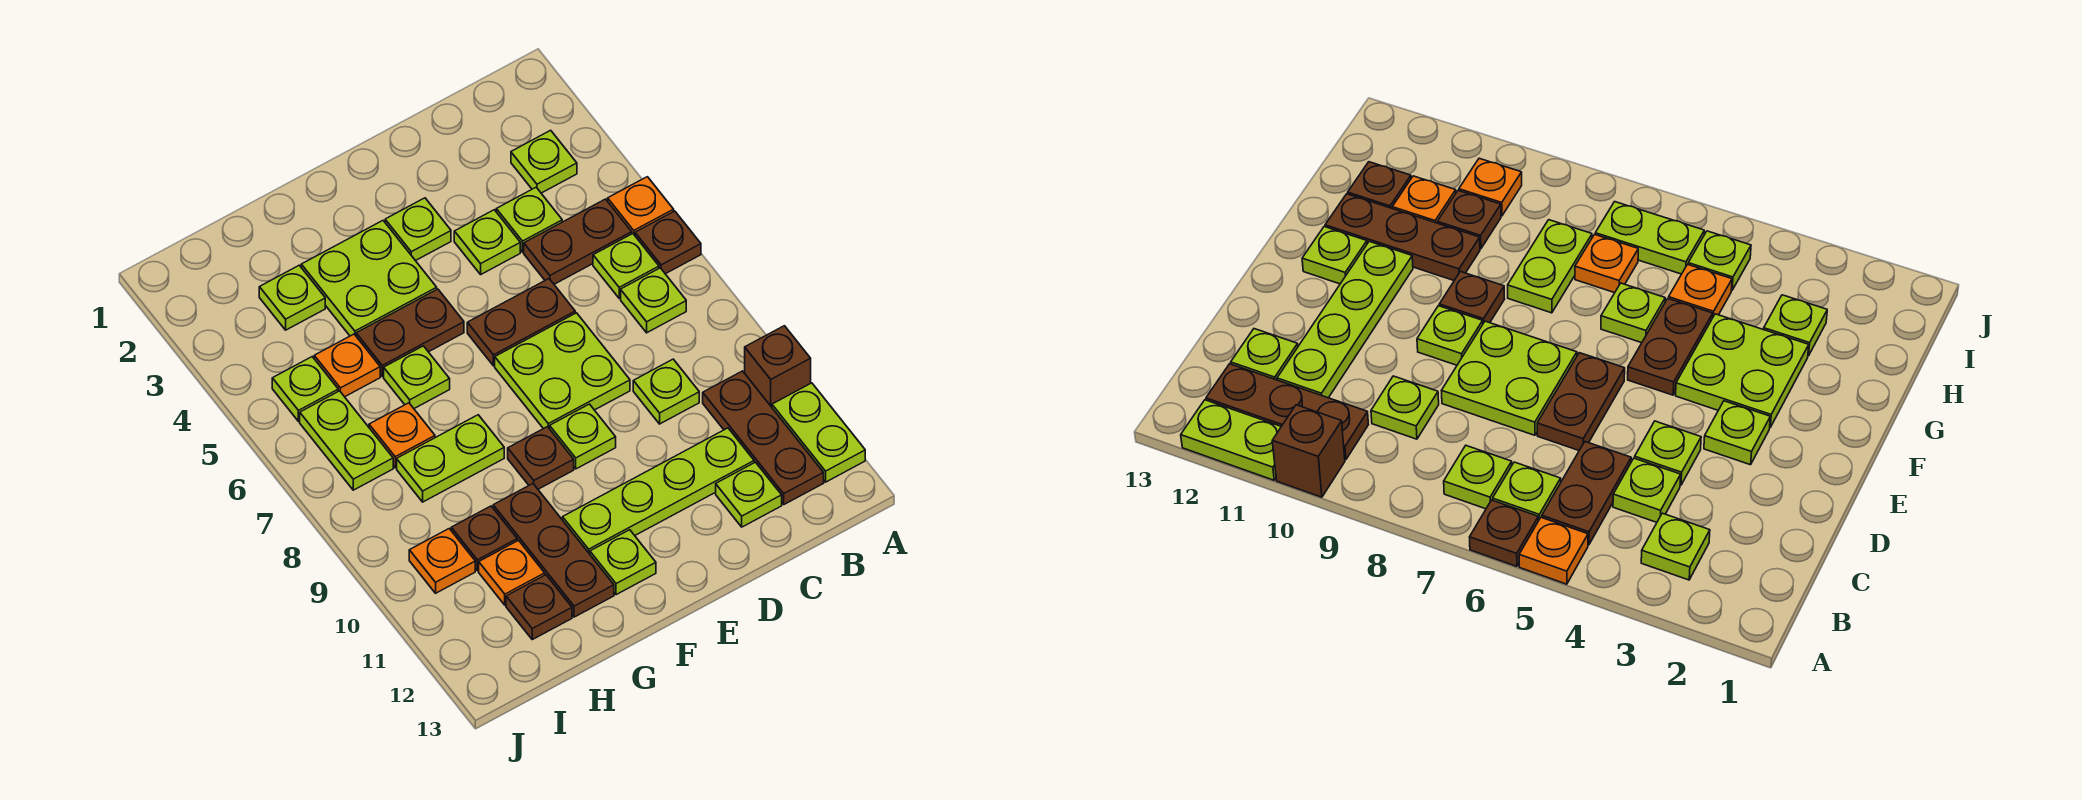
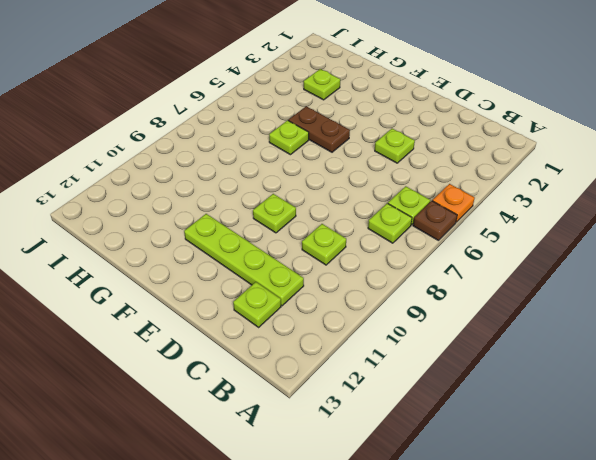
none -> brown 1x1 brick [745,326,811,407]
none -> lime 1x2 plate [772,383,865,482]
none -> lime 1x1 plate [511,130,577,193]
none -> brown 1x2 plate [524,199,632,284]

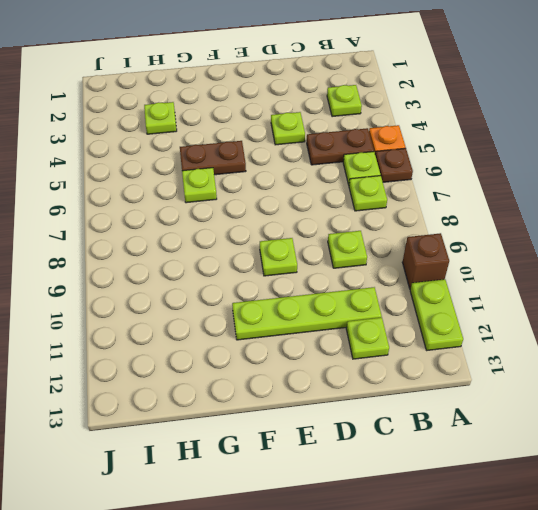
none -> brown 1x3 plate [703,371,824,504]
none -> lime 1x1 plate [496,187,562,252]
none -> brown 1x2 plate [467,279,575,366]
none -> lime 2x2 plate [495,313,630,429]

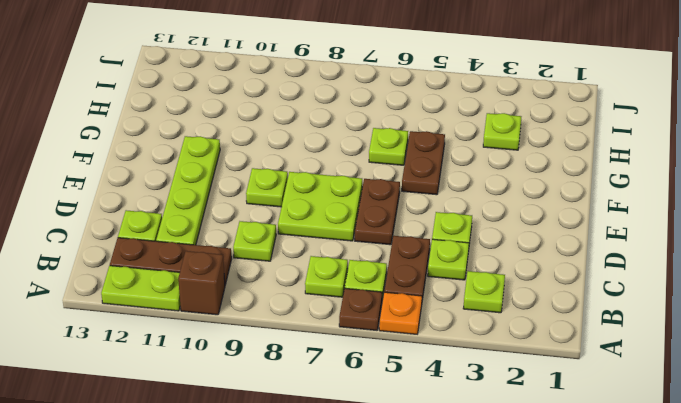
none -> lime 1x1 plate [385,198,451,261]
none -> lime 2x2 plate [301,221,437,336]
none -> brown 1x1 plate [508,427,574,489]
none -> lime 1x1 plate [590,530,656,595]

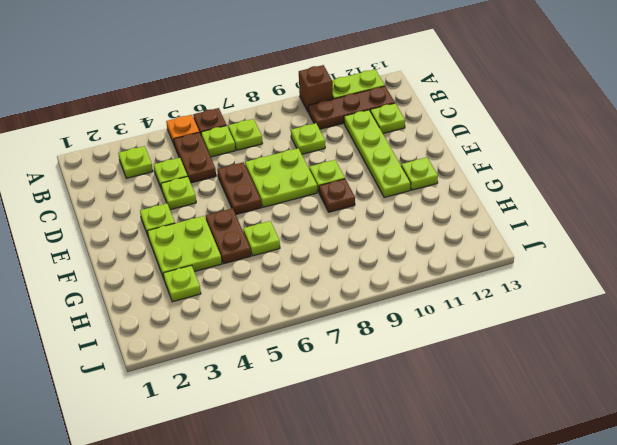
none -> lime 1x2 plate [397,415,504,502]
none -> brown 1x3 plate [493,484,614,617]
none -> orange 1x1 plate [314,334,380,397]
none -> orange 1x1 plate [369,403,435,468]

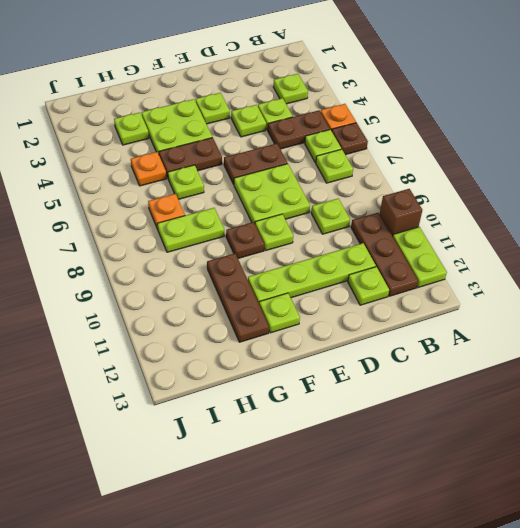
none -> brown 1x1 plate [451,506,517,571]
none -> orange 1x1 plate [479,540,545,605]
none -> brown 1x1 plate [506,575,572,640]
none -> lime 1x1 plate [272,357,338,421]

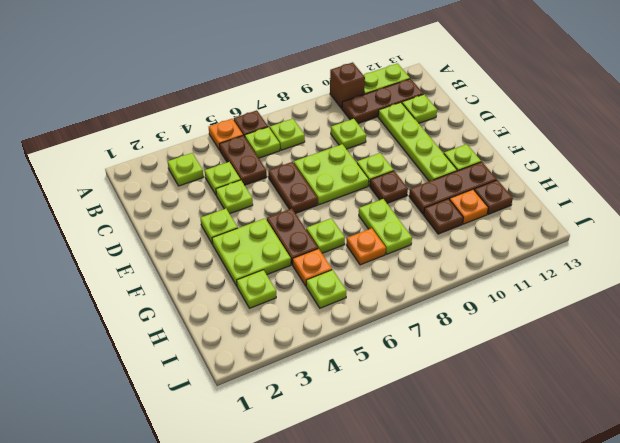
none -> lime 1x2 plate [300,391,393,490]
none -> orange 1x1 plate [409,529,475,593]

